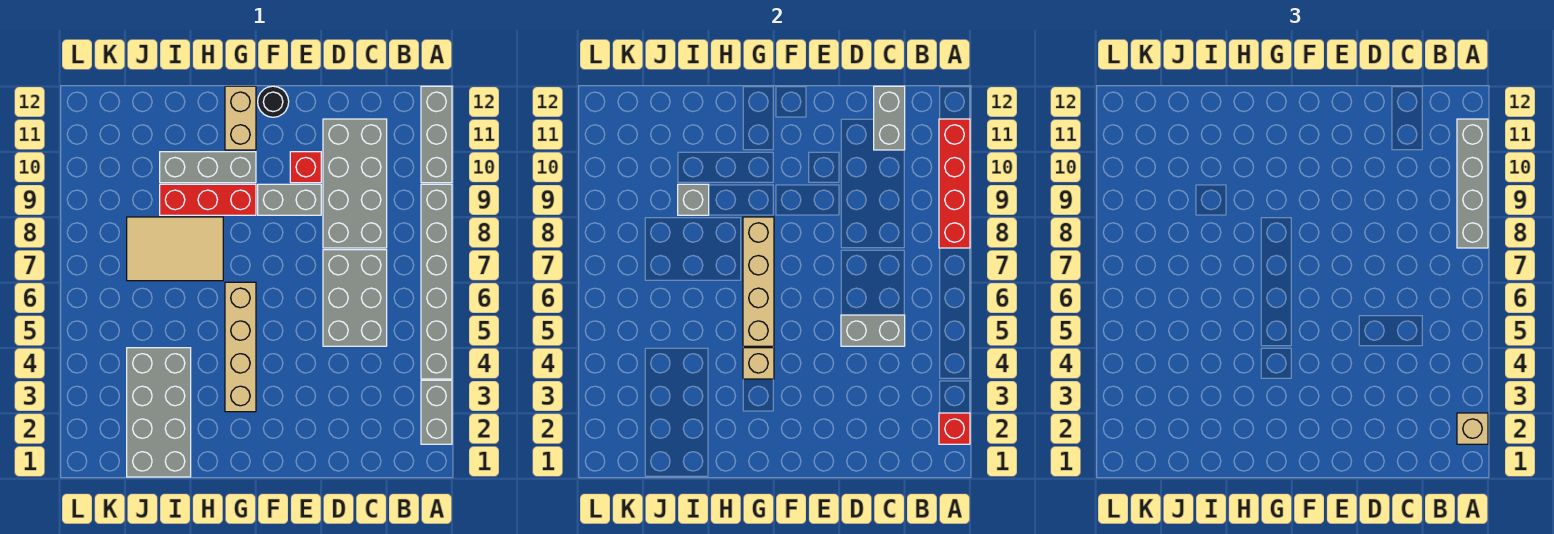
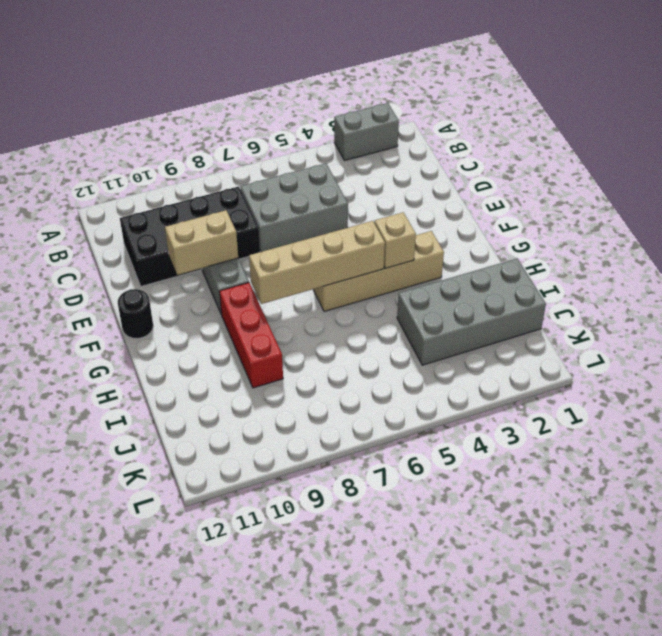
black 2x4 brick [120,186,260,286] -> grey 2x4 brick [323,119,387,248]
tan 1x2 brick [165,210,238,275] -> tan 1x2 brick moved to [225,86,256,150]
none -> grey 1x6 brick [421,184,452,379]
none -> grey 1x3 brick [421,86,452,183]
none -> red 1x1 brick [290,152,321,183]

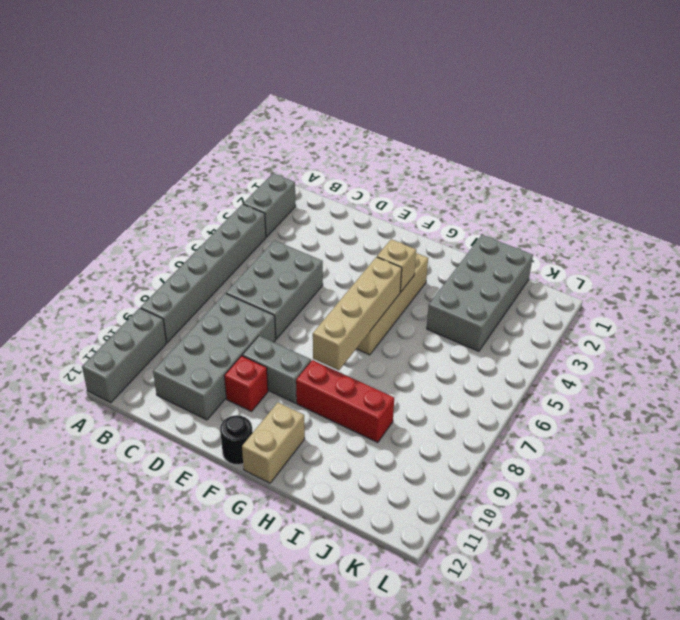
none -> grey 1x3 brick [160,152,256,183]
none -> tan 2x3 tile [127,217,223,281]
none -> red 1x1 brick [939,413,970,444]

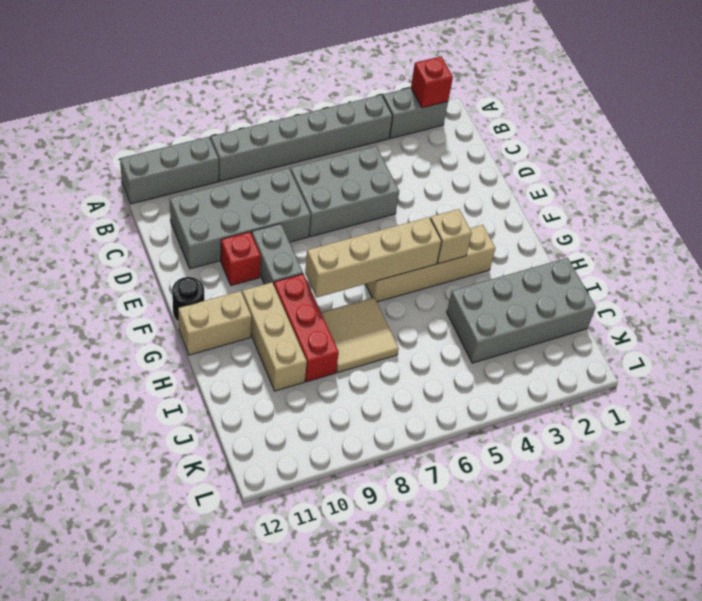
tan 1x3 brick [242,282,307,391] -> grey 1x3 brick [160,152,256,183]
tan 2x2 tile [321,297,399,372] -> tan 2x3 tile [127,217,223,281]
none -> red 1x4 brick [939,119,970,248]
none -> grey 1x2 brick [841,315,905,346]
none -> grey 1x2 brick [874,86,905,150]

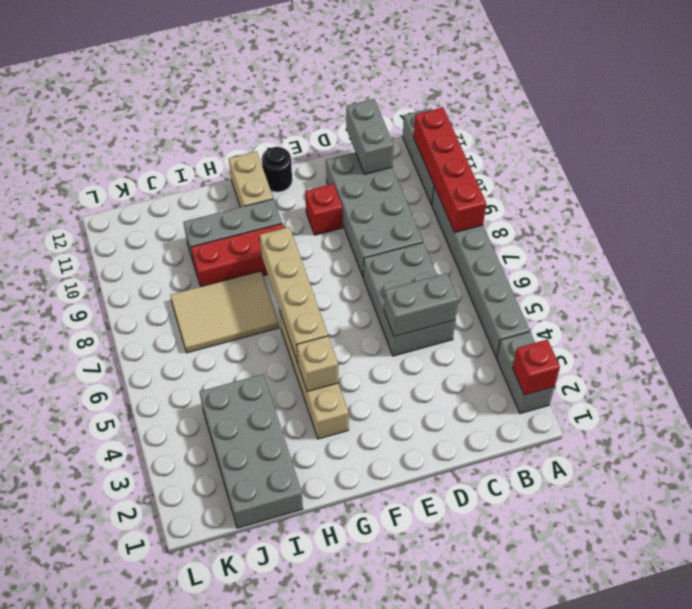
none -> grey 1x2 brick [258,184,321,215]
none -> grey 1x1 brick [678,184,709,215]
none -> tan 1x1 brick [1457,413,1488,444]

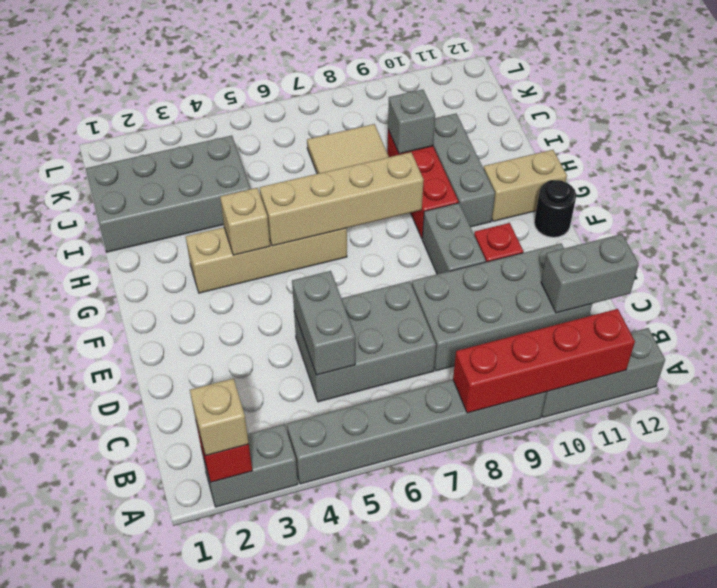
none -> grey 1x4 brick [1457,119,1488,248]

